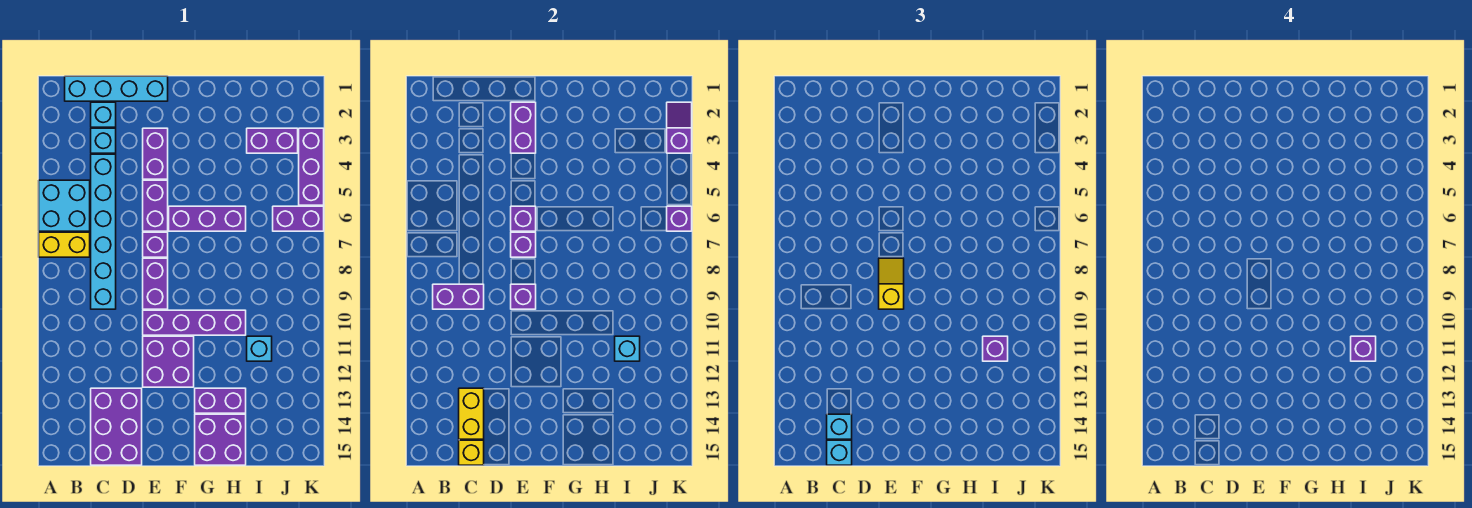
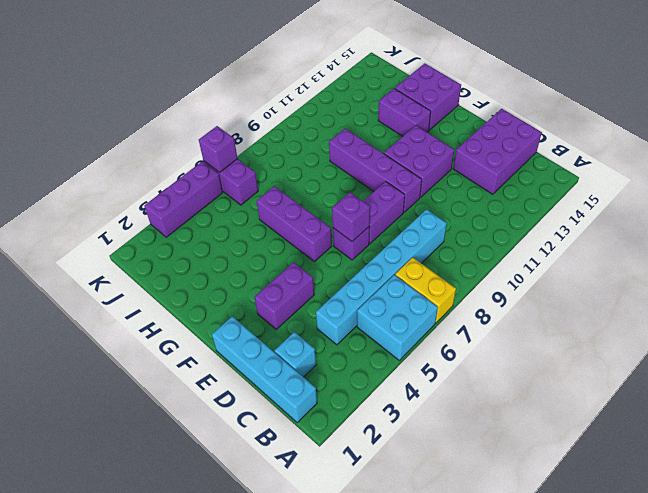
none -> cyan 1x1 brick [91,128,116,153]
none -> purple 1x2 brick [143,180,168,231]
none -> purple 1x2 brick [247,128,298,153]
none -> cyan 1x1 brick [247,336,272,361]

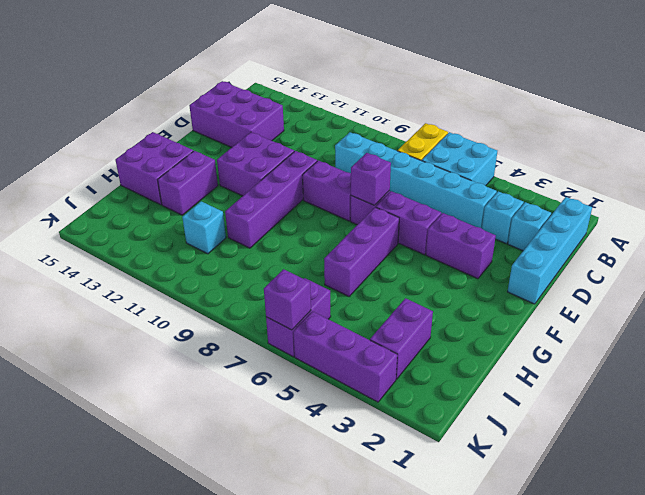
none -> purple 1x2 brick [433,284,484,309]
none -> yellow 1x2 brick [459,388,484,439]
none -> yellow 1x1 brick [459,440,484,465]
none -> purple 1x2 brick [511,102,536,153]

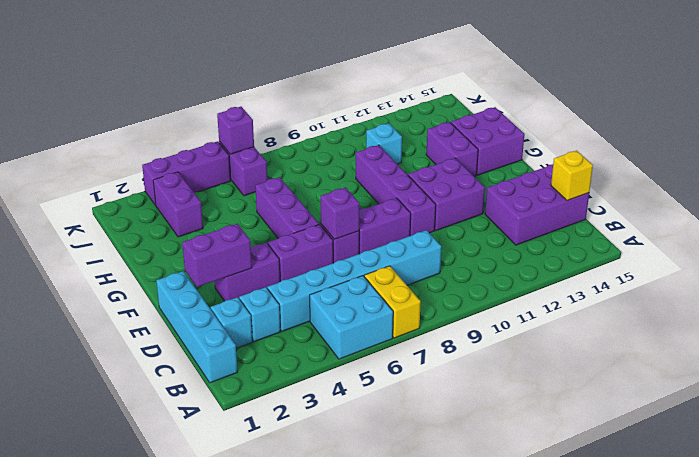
none -> purple 1x2 brick [433,284,484,309]
none -> yellow 1x2 brick [459,388,484,439]
none -> purple 1x1 brick [511,206,536,231]
none -> purple 1x1 brick [511,284,536,309]

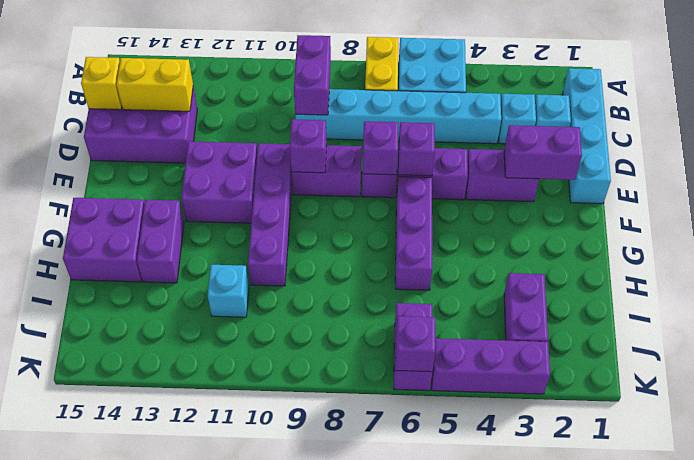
none -> cyan 1x1 brick [615,336,640,361]
none -> purple 1x2 slope [667,102,692,153]
none -> cyan 1x1 brick [827,414,852,439]
none -> cyan 1x1 brick [827,440,852,465]

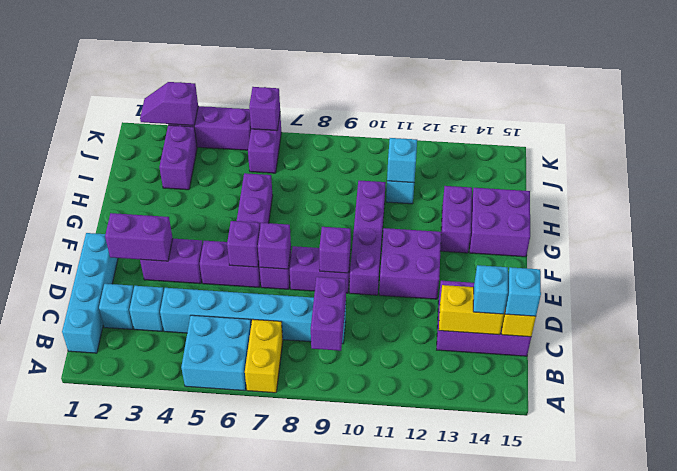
none -> yellow 1x2 slope [879,258,904,309]
none -> purple 1x1 brick [983,336,1008,361]
none -> purple 1x1 brick [1351,336,1376,361]

